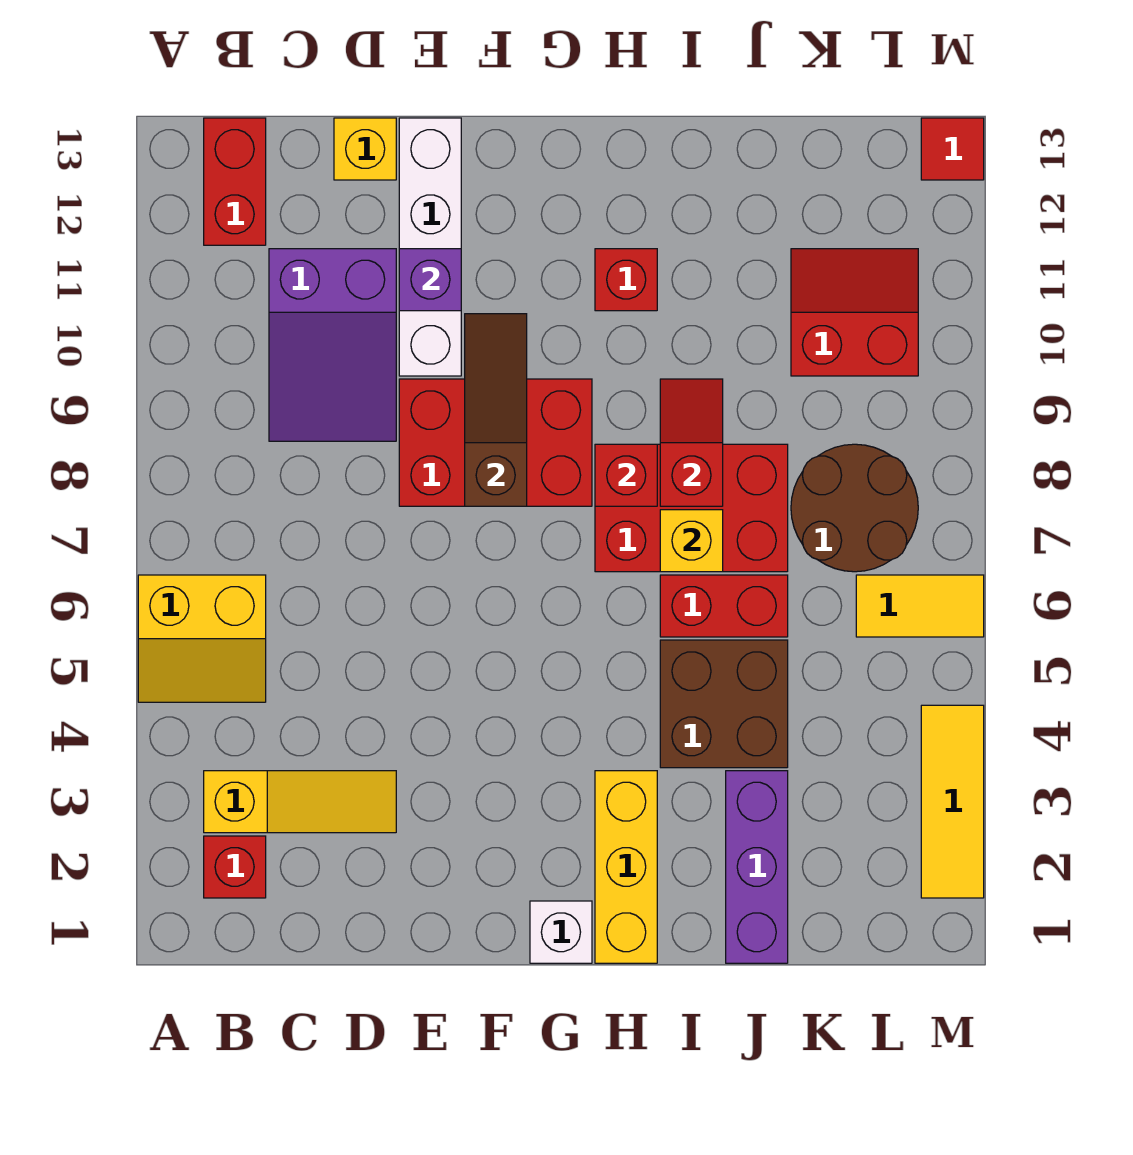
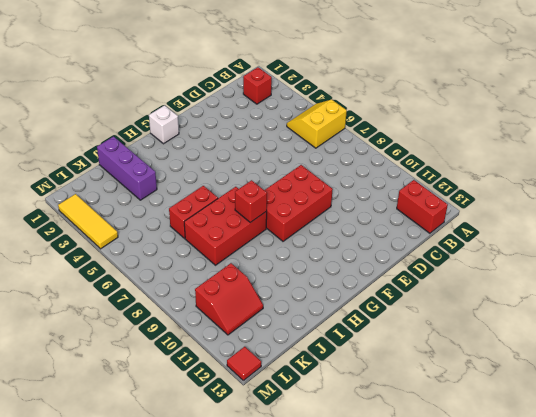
none -> yellow 1x3 slope [204,771,396,833]
none -> purple 2x3 slope [269,249,396,441]
none -> yellow 1x1 brick [334,118,396,180]

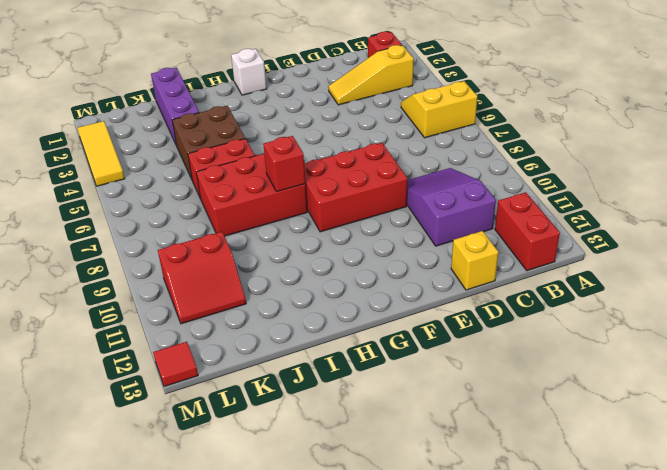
none -> white 1x4 brick [399,118,461,376]
none -> yellow 1x3 brick [595,771,657,963]
none -> red 1x1 brick [595,249,657,311]

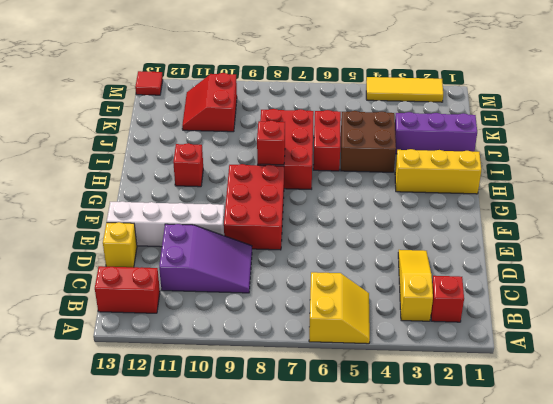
none -> white 1x1 brick [530,901,592,963]
none -> brown 2x2 round brick [791,444,918,572]
none -> yellow 1x2 tile [856,575,984,637]

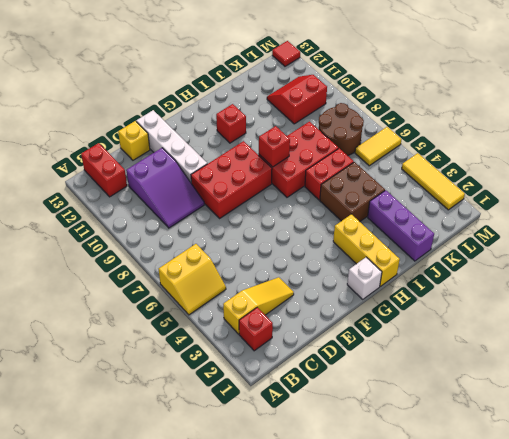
none -> purple 1x1 brick [399,249,461,311]
none -> brown 1x3 slope [465,314,527,506]
none -> yellow 1x1 brick [660,510,723,572]

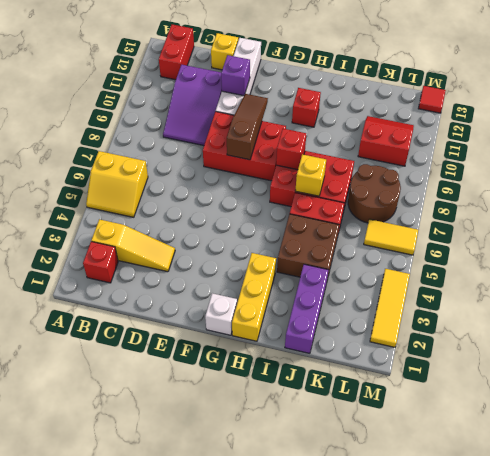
none -> red 1x2 slope [660,379,723,506]

